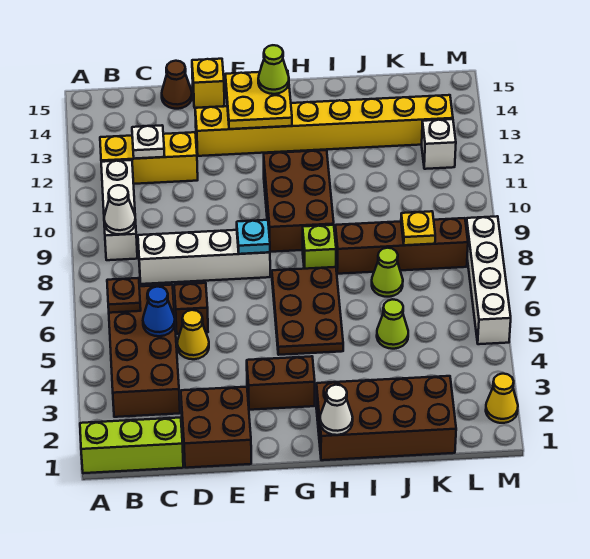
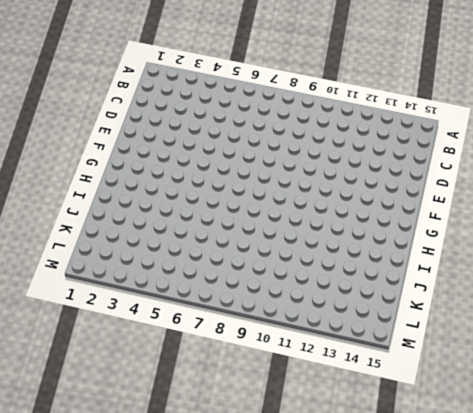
none -> lime 1x3 brick [80,418,183,473]
none -> brown 2x4 brick [109,285,180,417]
none -> white 1x3 brick [101,160,137,260]
none -> yellow 1x3 brick [100,132,198,184]

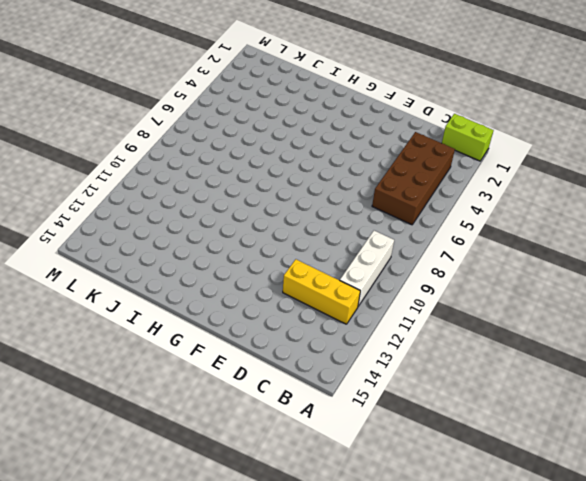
lime 1x2 brick [442,114,494,161] -> lime 1x3 brick [80,418,183,473]
none -> white 1x4 brick [138,230,270,284]
none -> brown 2x2 brick [181,387,251,468]
none -> yellow 1x1 cone [177,310,209,359]
none -> brown 1x1 brick [174,283,208,334]

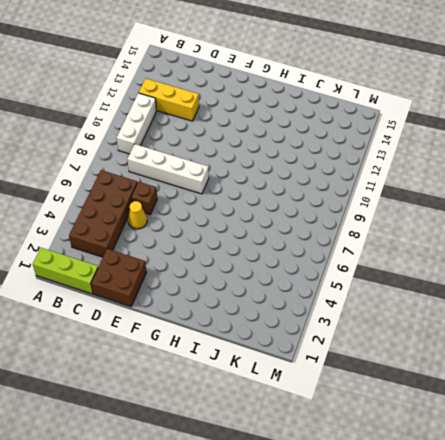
none -> brown 1x1 cone [162,61,192,109]
none -> yellow 1x8 brick [195,95,453,156]
none -> yellow 1x1 brick [192,59,224,108]
none -> brown 1x2 brick [247,356,315,410]

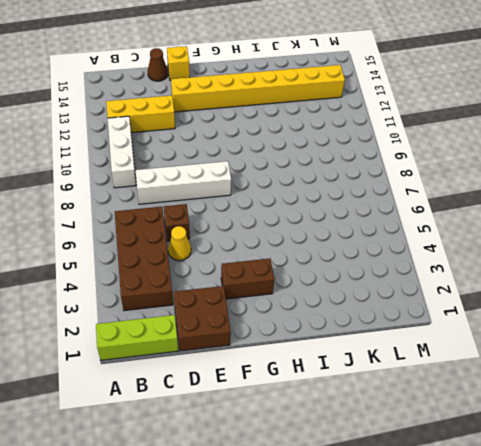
none -> brown 2x3 plate [272,267,343,355]
none -> brown 2x3 brick [264,150,334,252]
none -> brown 2x4 brick [316,376,456,460]
none -> lime 1x1 brick [303,225,336,269]

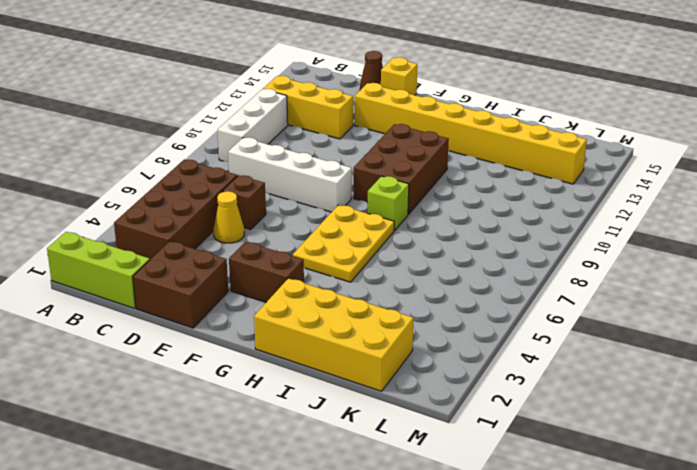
yellow 2x3 plate [293,205,394,282] -> brown 2x3 plate [272,267,343,355]
yellow 2x4 brick [254,278,413,391] -> brown 2x4 brick [316,376,456,460]
none -> brown 1x4 brick [335,218,468,274]
none -> lime 1x1 cone [377,299,408,349]
none -> lime 1x1 cone [372,248,403,297]
none -> white 1x1 brick [422,119,456,169]

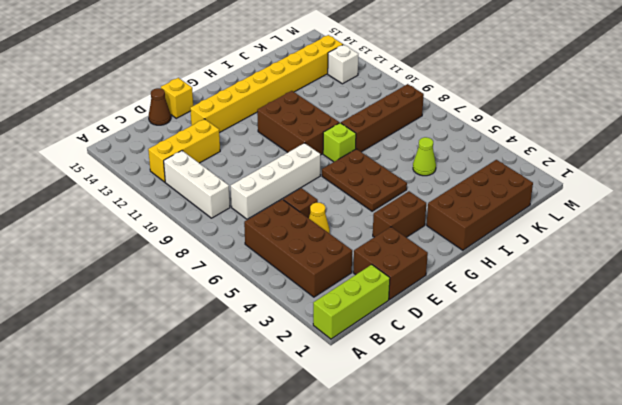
none -> lime 1x1 cone [372,248,403,297]
none -> yellow 1x1 cone [486,374,518,423]
none -> white 1x4 brick [466,216,511,344]
none -> brown 1x1 plate [107,278,141,313]

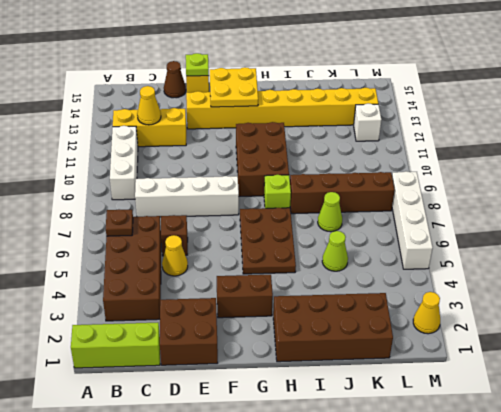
yellow 1x1 cone [137,86,161,125] -> white 1x1 plate [132,125,165,159]
lime 1x1 plate [186,53,209,76] -> none
none -> white 1x1 cone [104,185,136,235]
none -> blue 1x1 cone [143,287,175,336]
none -> cyan 1x1 plate [237,220,270,254]
none -> white 1x1 cone [320,385,353,435]

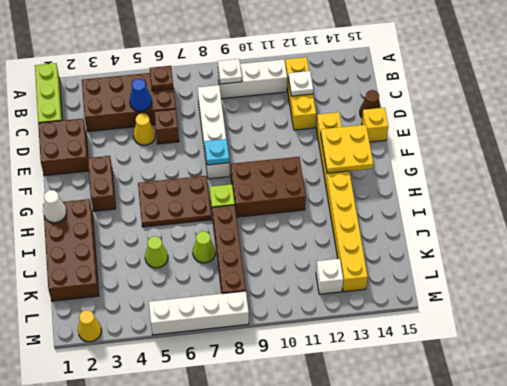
white 1x1 plate [218,59,242,84] -> white 1x1 cone [104,185,136,235]
none -> yellow 1x1 plate [401,211,435,245]
none -> lime 1x1 cone [258,45,289,94]

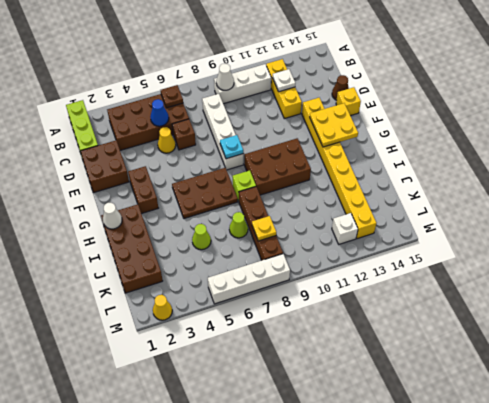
none -> lime 1x1 cone [258,45,289,94]

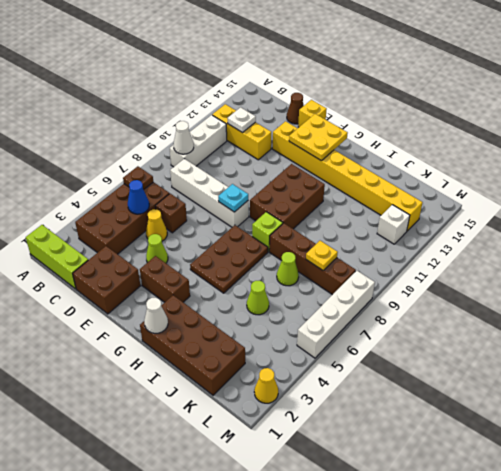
lime 1x1 cone [146,234,168,263] -> lime 1x1 cone moved to [258,45,289,94]

